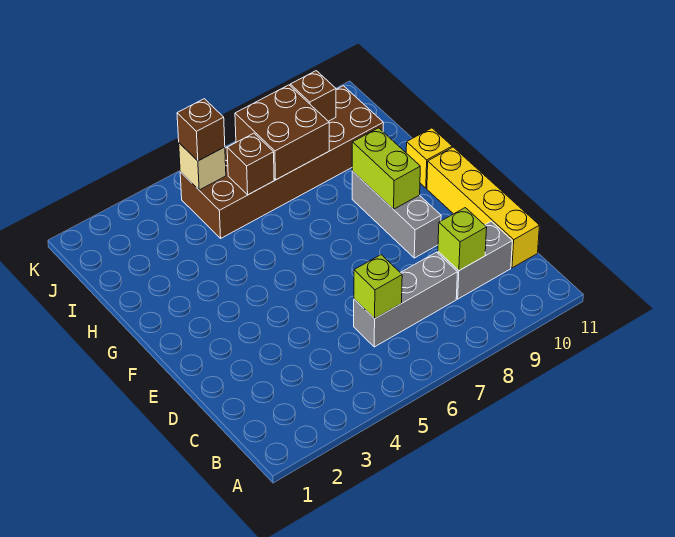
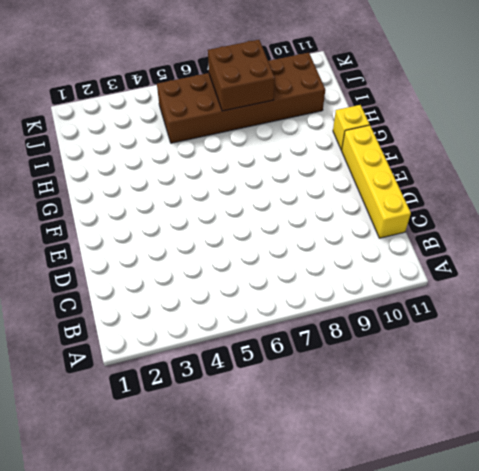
none -> grey 1x3 brick [354,252,458,347]
none -> grey 1x2 brick [438,221,512,299]
none -> grey 1x3 brick [352,171,441,258]

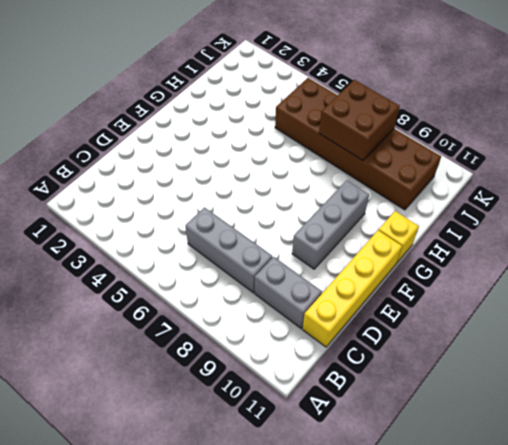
none -> lime 1x1 brick [354,255,402,319]
none -> lime 1x1 brick [438,208,487,271]
none -> lime 1x2 brick [352,128,420,209]

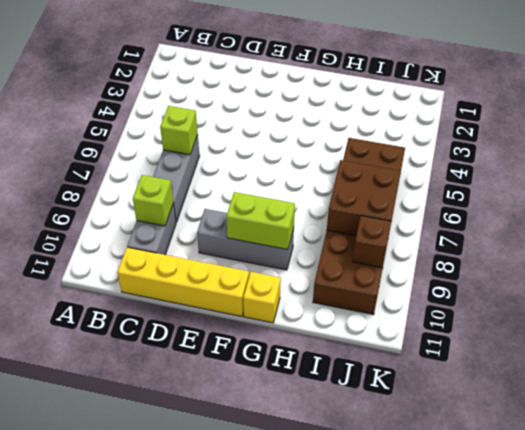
none -> brown 1x1 brick [227,133,274,195]
none -> tan 1x1 brick [179,143,226,190]
none -> brown 1x1 brick [177,99,225,161]

